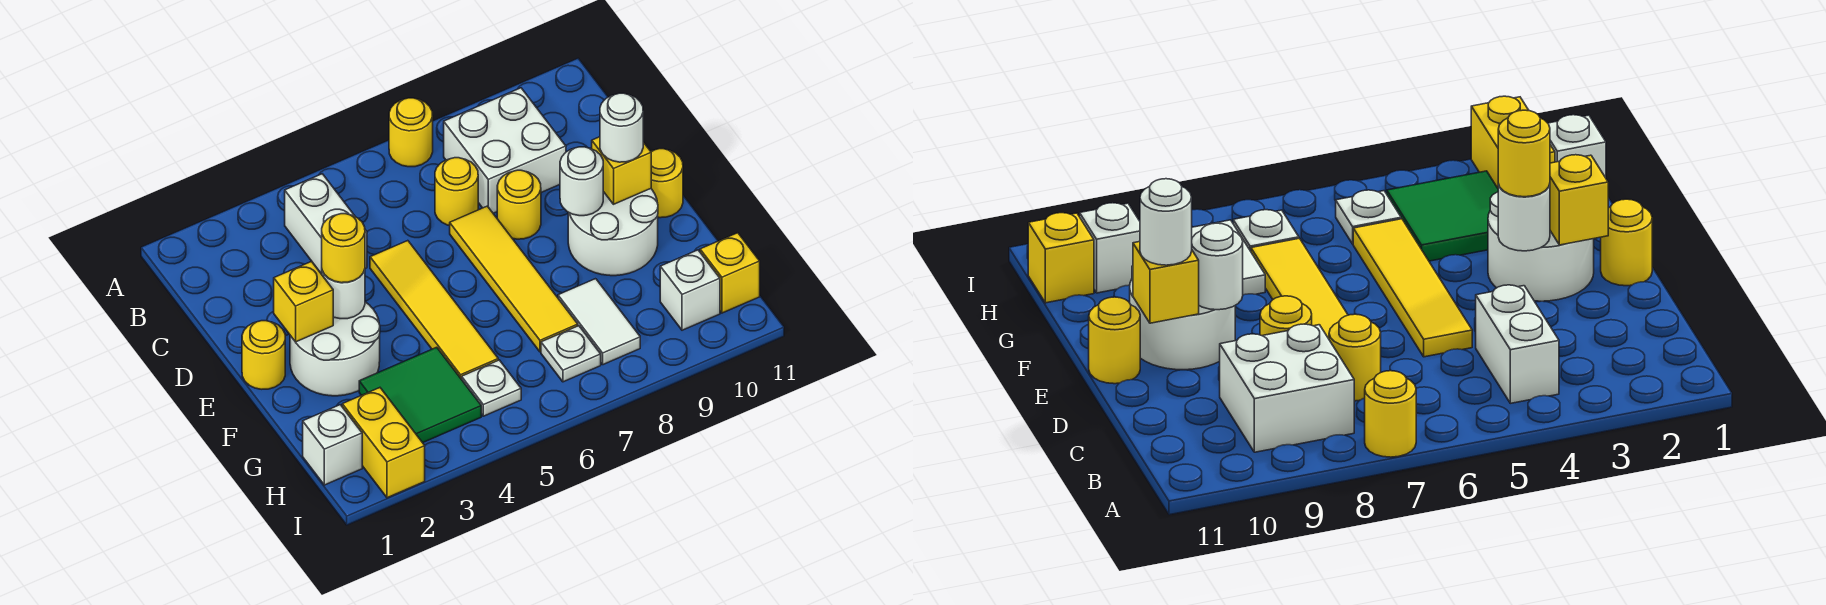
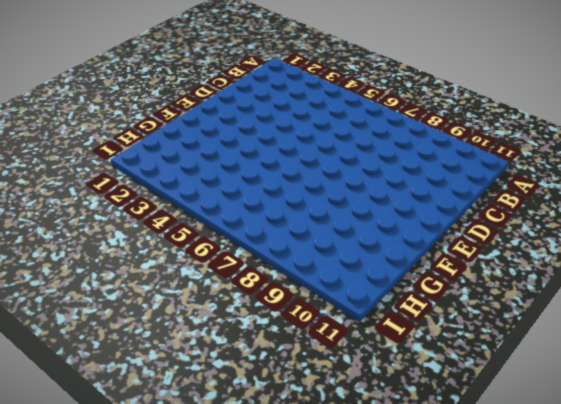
none -> yellow 1x1 round brick [389,98,433,167]
none -> white 1x2 brick [285,174,367,274]
none -> white 2x2 brick [444,88,566,213]

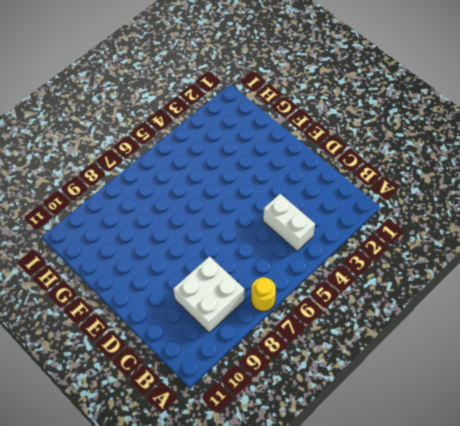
none -> yellow 1x1 round brick [435,158,478,226]
none -> yellow 1x4 tile [370,241,498,379]
none -> yellow 1x4 tile [450,206,578,352]

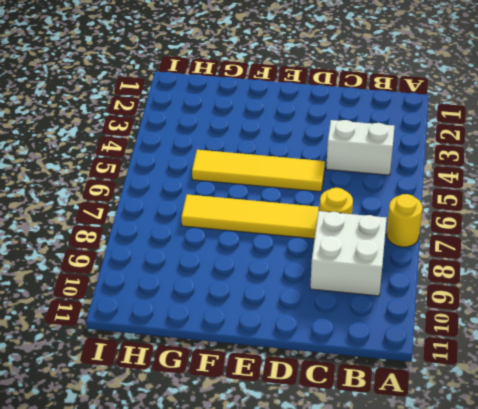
none -> yellow 1x1 round brick [497,170,541,239]
none -> yellow 1x1 round brick [242,321,285,389]
none -> white 2x2 round brick [290,302,380,396]

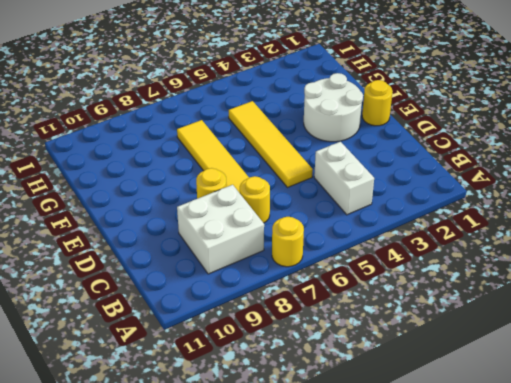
none -> white 2x2 round brick [568,189,658,276]
none -> yellow 1x1 round brick [651,149,683,218]
none -> green 2x2 tile [359,347,481,443]

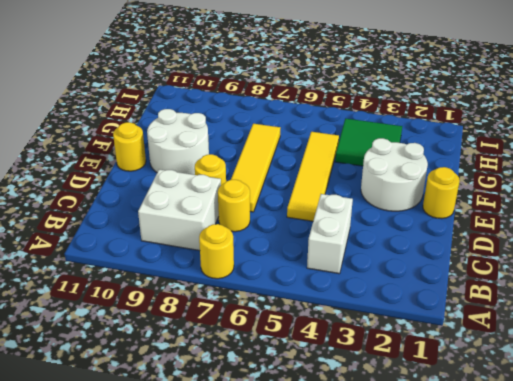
none -> white 1x2 tile [558,279,640,365]
none -> white 1x1 brick [303,405,362,485]
none -> yellow 1x2 brick [342,388,425,498]

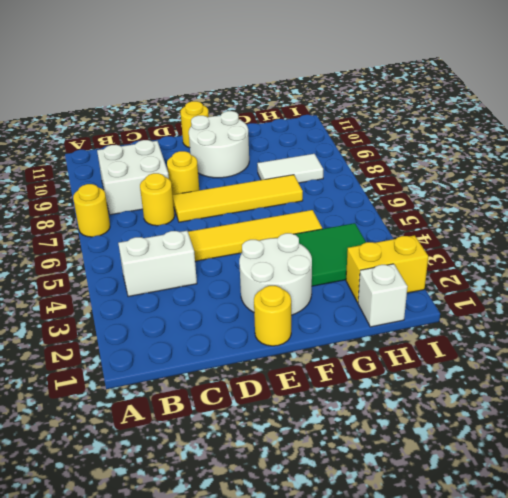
none -> white 1x1 plate [462,360,521,416]
none -> white 1x1 plate [541,326,601,382]
none -> white 1x1 brick [660,250,720,330]

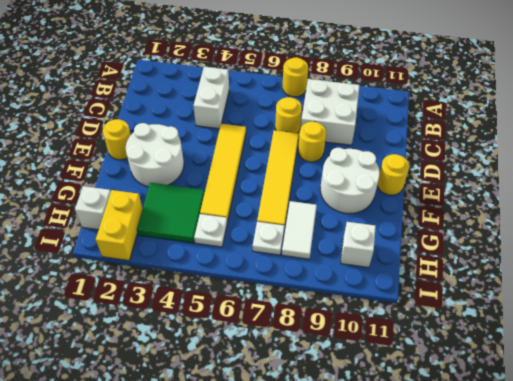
none -> yellow 1x1 brick [700,233,760,313]
none -> yellow 1x1 brick [274,261,333,342]
none -> white 1x1 round brick [322,269,365,319]

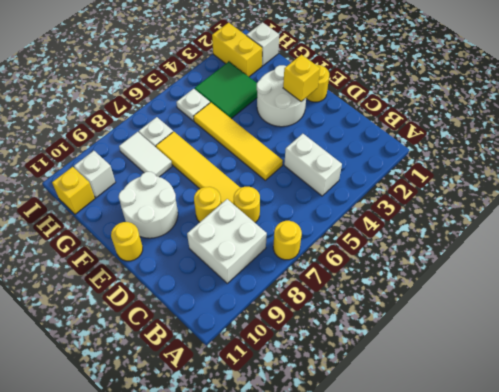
none -> white 1x1 round brick [322,269,365,319]
none -> white 1x1 round brick [560,147,603,216]
none -> yellow 1x1 brick [592,137,651,204]

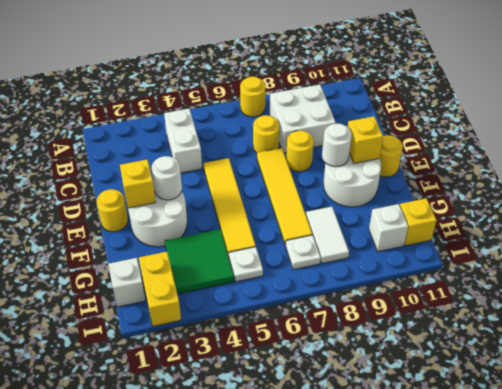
none -> yellow 1x1 round brick [322,214,365,283]
none -> white 1x1 round brick [600,93,643,162]

